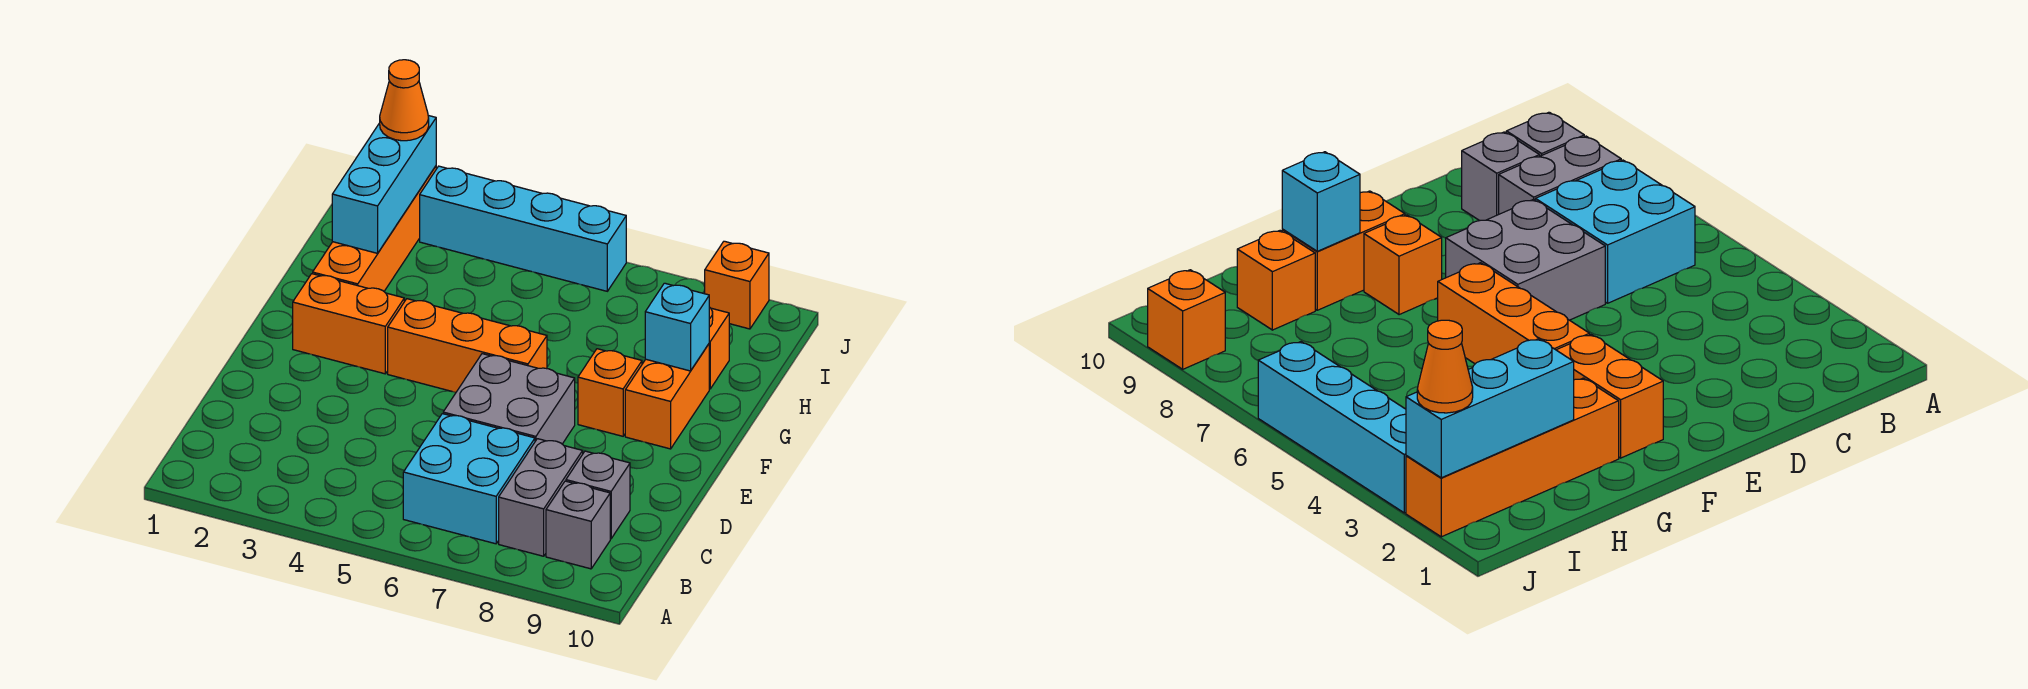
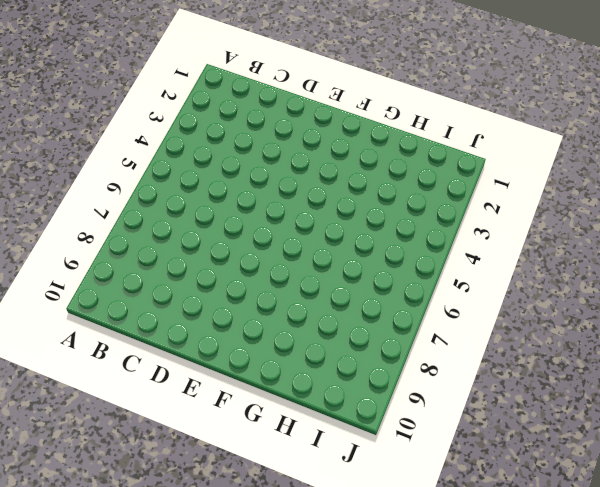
none -> cyan 2x2 brick [403,414,535,544]
none -> grey 1x2 brick [499,439,583,556]
none -> grey 1x1 brick [546,481,610,569]

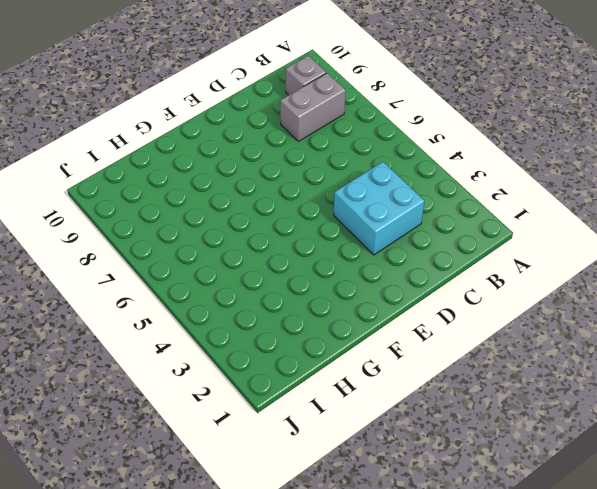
cyan 2x2 brick [334,162,424,255] -> cyan 2x2 brick moved to [403,414,535,544]
none -> grey 1x1 brick [566,451,630,539]
none -> grey 2x2 brick [443,354,575,444]
none -> orange 1x2 brick [293,274,404,374]

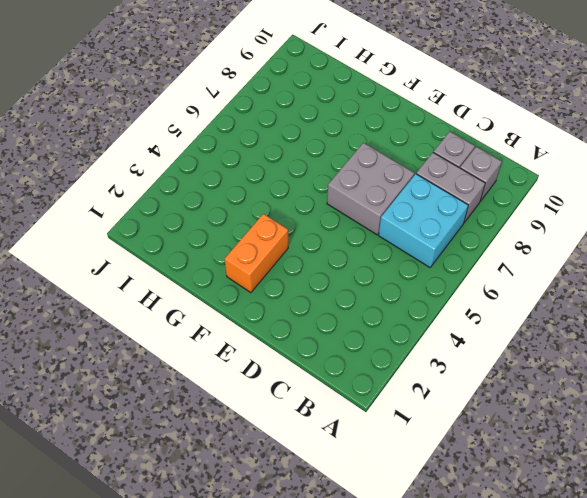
none -> orange 1x3 brick [388,299,547,392]
none -> orange 1x1 brick [578,349,642,436]
none -> orange 1x2 brick [625,344,709,449]

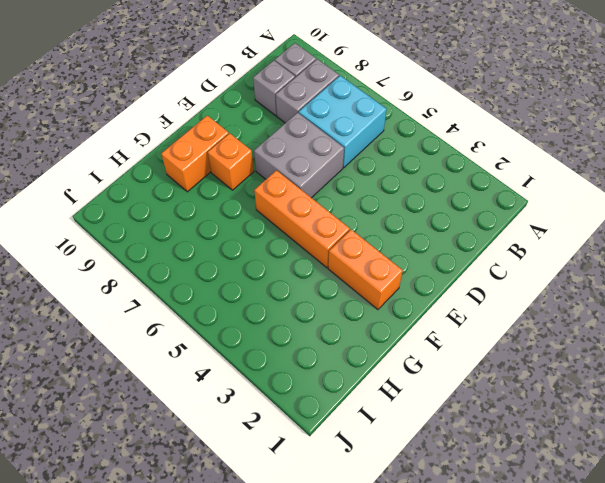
none -> orange 1x4 brick [313,166,436,291]
none -> orange 1x1 brick [709,307,729,389]
none -> cyan 1x4 brick [420,166,626,291]

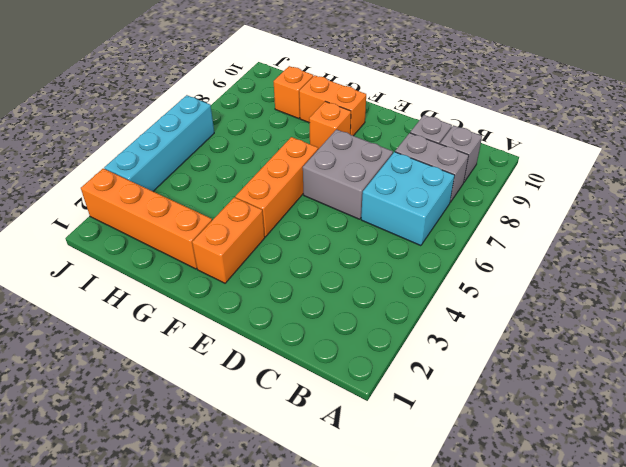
none -> orange 1x1 brick [705,241,769,329]
none -> cyan 1x1 brick [645,283,709,371]
none -> cyan 1x3 brick [332,116,436,253]

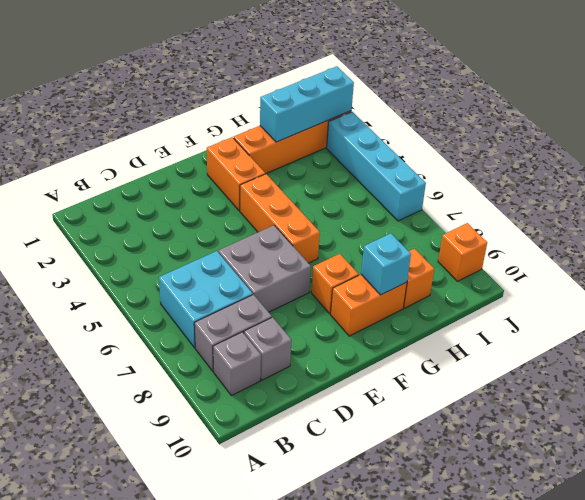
none -> orange 1x1 cone [380,60,429,141]

